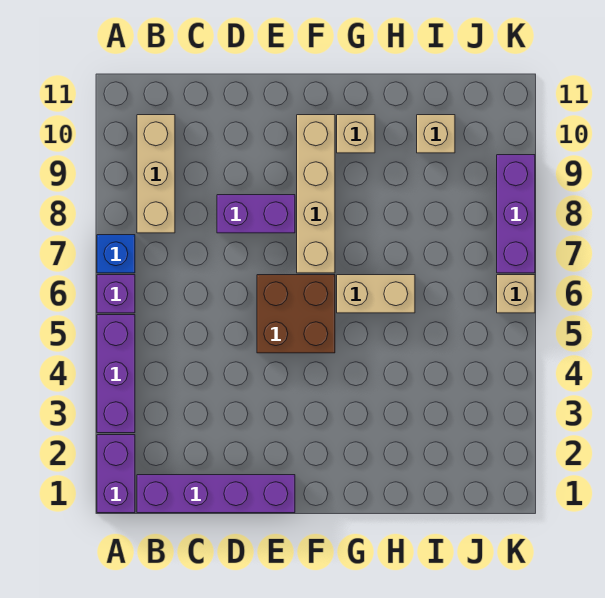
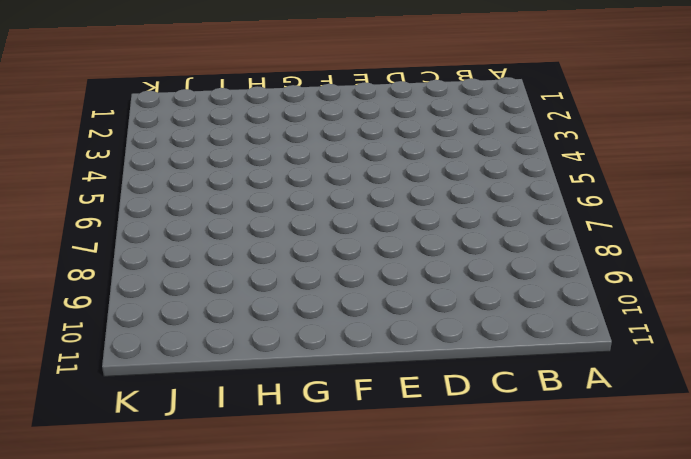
none -> purple 1x2 brick [97,435,135,513]
none -> purple 1x3 brick [97,315,135,433]
none -> purple 1x1 brick [97,275,135,313]

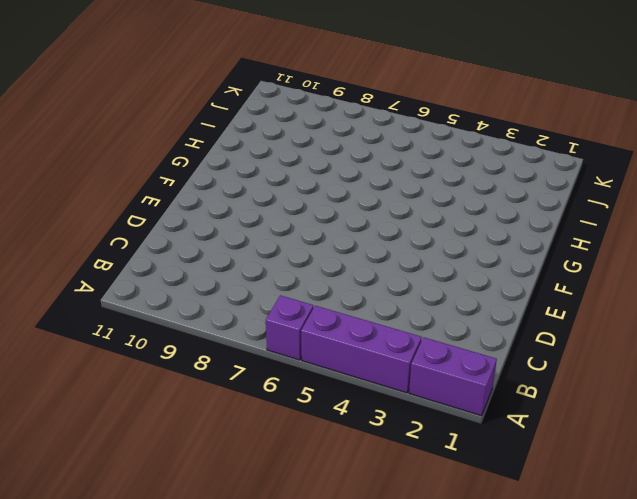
none -> blue 1x1 brick [97,235,135,273]
none -> purple 1x4 brick [137,475,295,513]
none -> tan 1x3 brick [137,115,175,233]

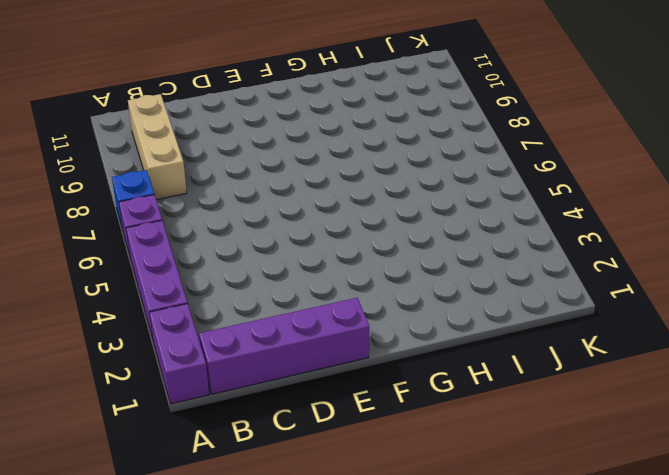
none -> purple 1x2 brick [217,195,295,233]
none -> brown 2x2 brick [257,275,335,353]
none -> tan 1x4 brick [297,115,335,273]

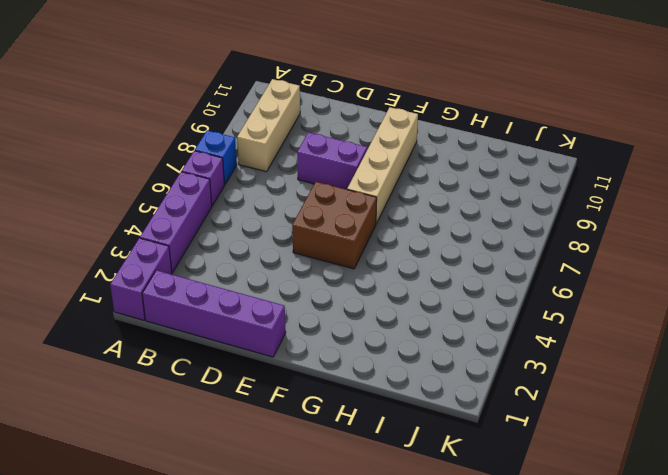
none -> tan 1x2 brick [337,275,415,313]
none -> tan 1x1 brick [337,115,375,153]
none -> tan 1x1 brick [417,115,455,153]

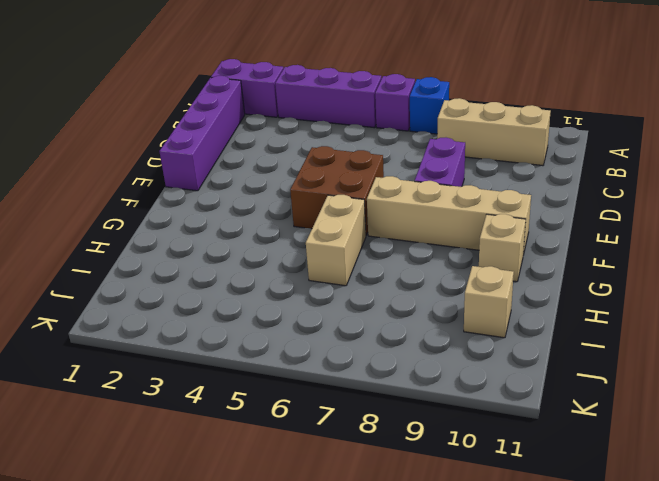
none -> tan 1x1 brick [497,275,535,313]
none -> purple 1x3 brick [497,155,535,273]

